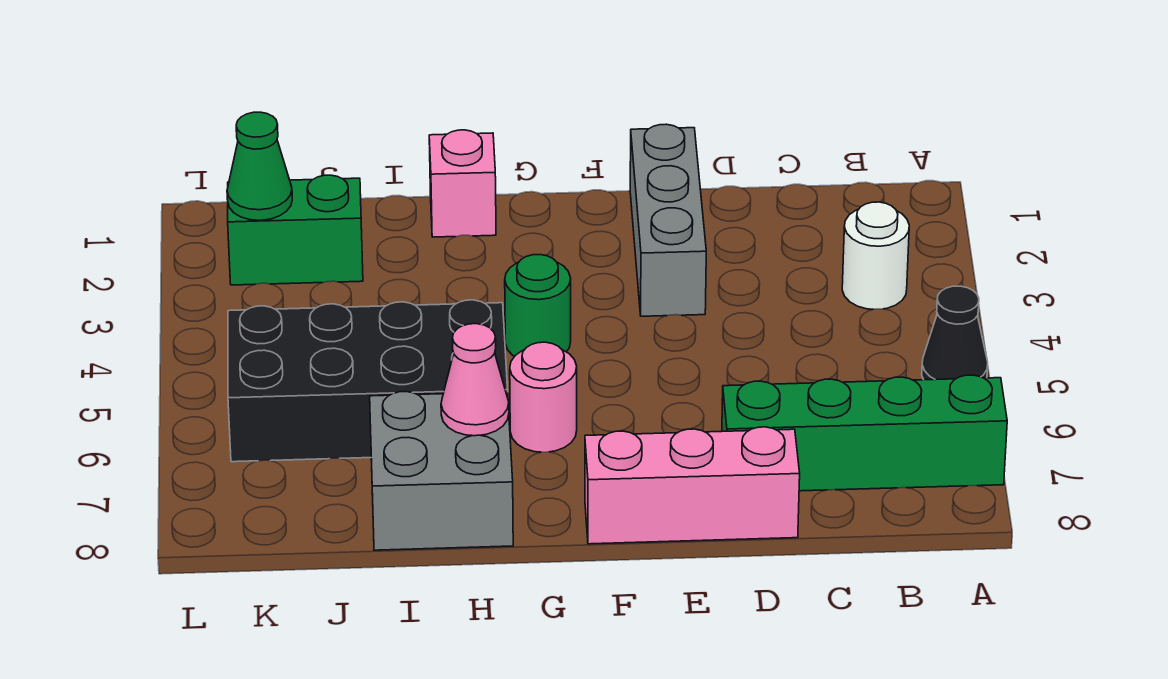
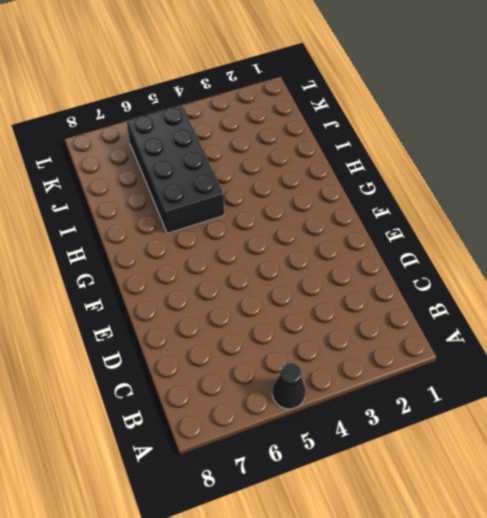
none -> green 1x4 brick [722,375,1007,491]
none -> white 1x1 round brick [842,202,909,309]
none -> pink 1x3 brick [585,427,800,544]

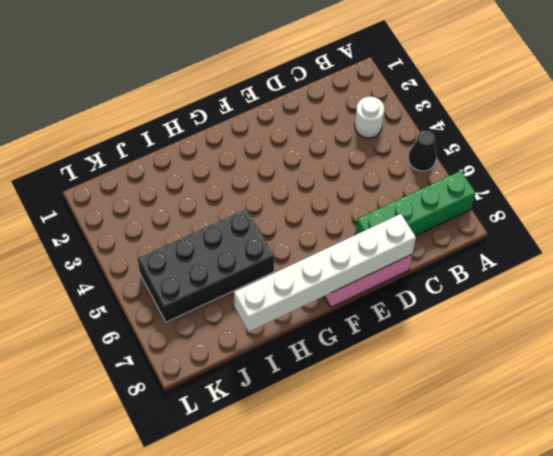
white 1x6 brick [234,214,416,332] -> none
none -> grey 1x3 brick [630,124,706,316]
none -> green 1x1 round brick [505,255,571,356]
none -> pink 1x1 round brick [510,342,577,452]

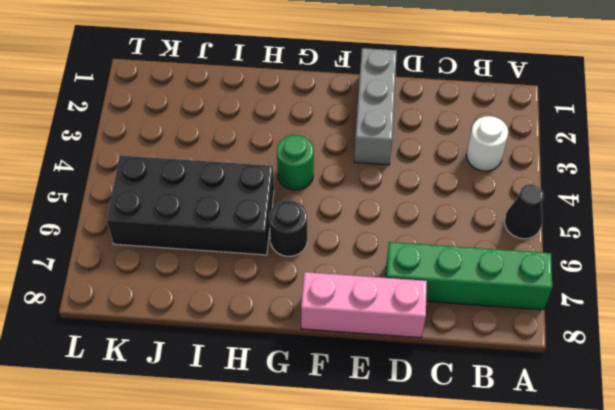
black 1x1 round brick [269,200,307,256] -> pink 1x1 round brick [510,342,577,452]
none -> pink 1x1 brick [429,130,496,237]
none -> grey 2x2 brick [370,392,513,550]
none -> green 1x2 brick [228,175,363,285]

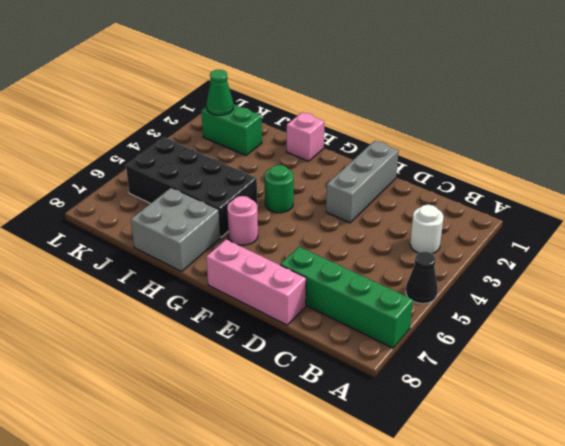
none -> pink 1x1 cone [441,324,509,436]

